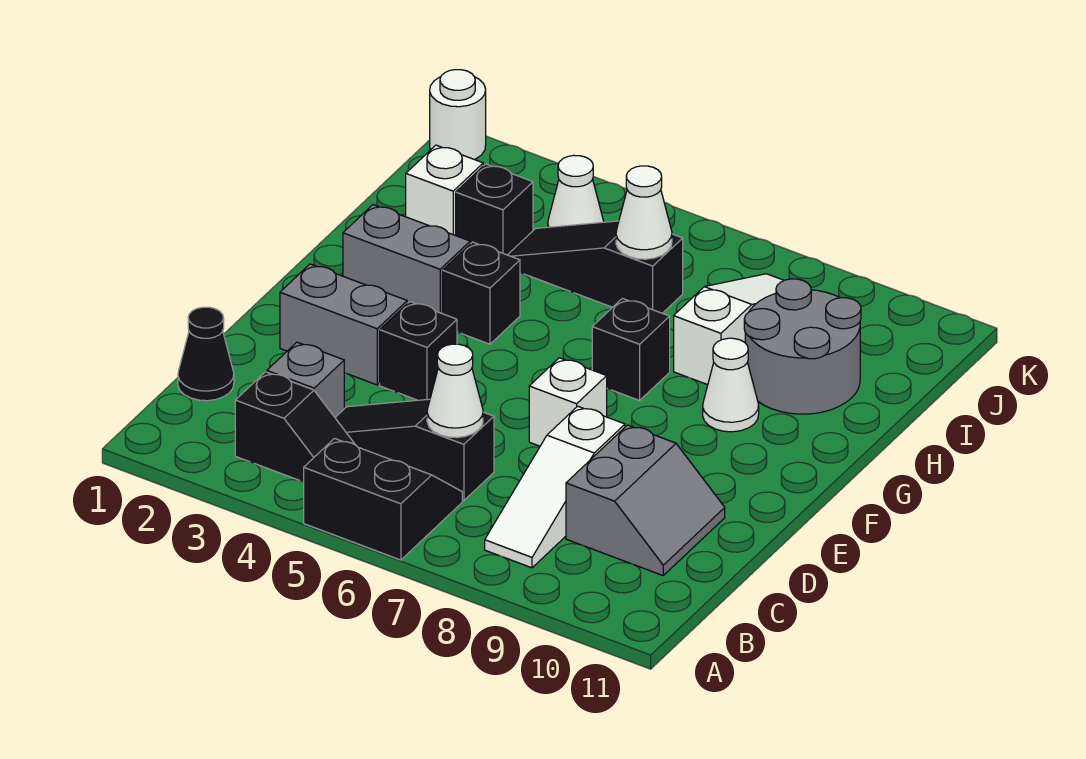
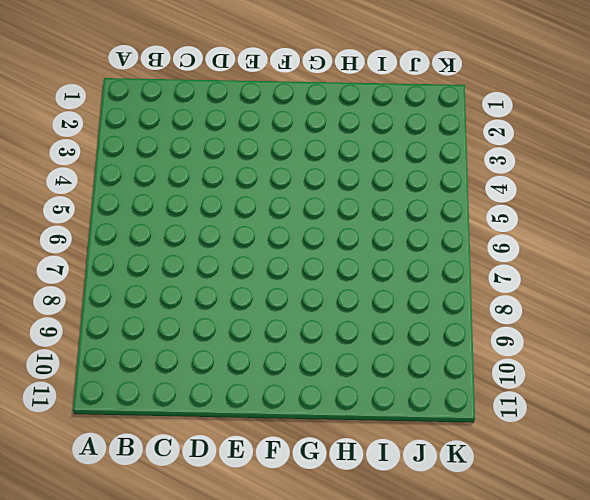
none -> black 2x2 slope [304,439,462,560]
none -> black 1x2 slope [235,372,355,482]
none -> white 1x3 slope [485,406,625,568]

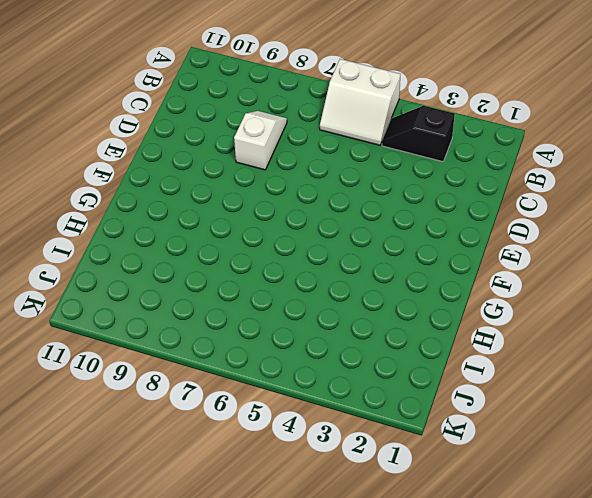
white 2x2 slope [320,59,400,145] -> black 2x2 slope [304,439,462,560]
white 1x2 slope [234,111,287,170] -> white 1x3 slope [485,406,625,568]
none -> black 1x1 cone [178,307,234,401]
none -> grey 1x1 brick [267,342,344,417]
none -> black 1x3 slope [335,399,494,501]

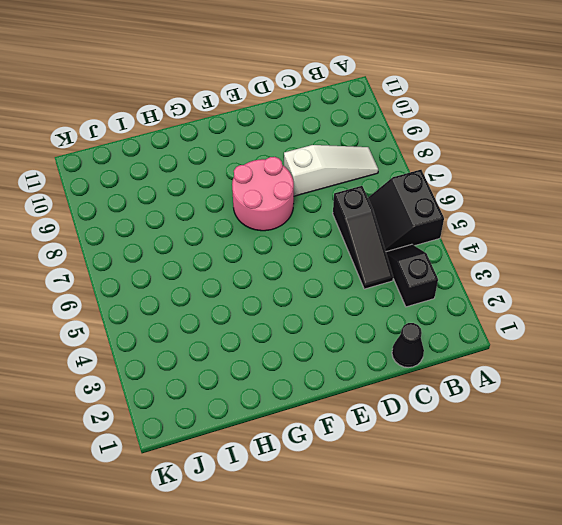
pink 2x2 round brick [232,157,294,231] -> white 1x1 brick [529,358,607,446]
none -> grey 1x1 brick [267,342,344,417]
none -> grey 2x2 slope [566,425,725,575]
none -> grey 1x2 brick [280,264,407,385]

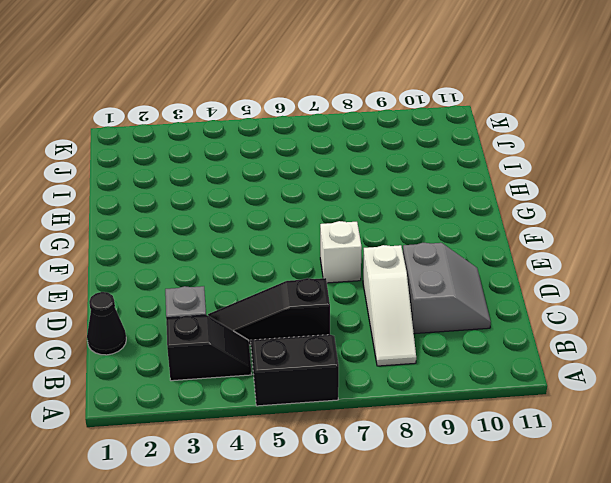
none -> grey 1x2 brick [280,264,407,385]
none -> black 1x1 brick [380,302,457,400]
none -> grey 1x2 brick [343,205,470,314]

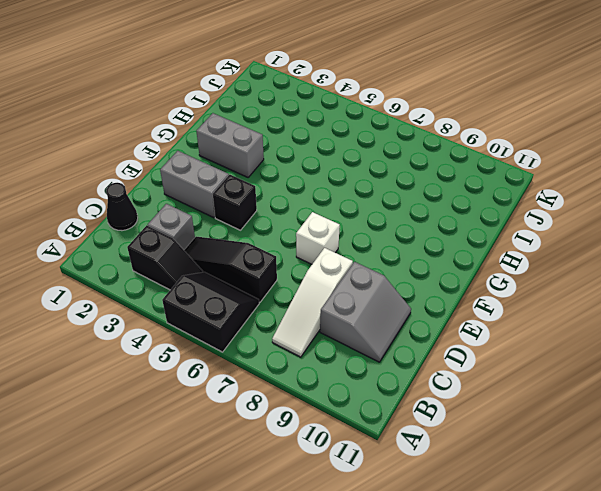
none -> black 1x1 brick [443,242,520,344]
none -> black 1x1 brick [592,298,670,401]
none -> white 1x1 cone [703,338,759,432]

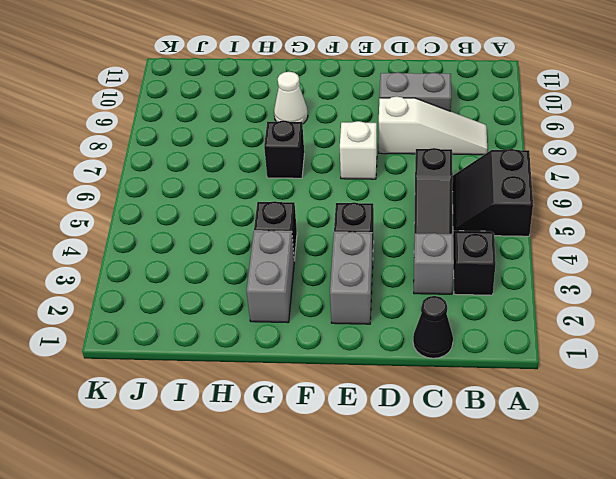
none -> white 1x3 slope [674,274,784,385]
none -> grey 2x2 round brick [744,279,861,414]
none -> white 1x1 brick [406,145,483,235]

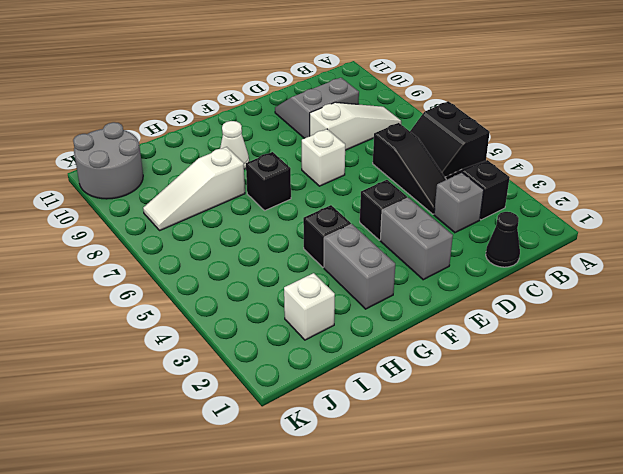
grey 2x2 round brick [73,122,143,199] -> grey 2x2 round brick moved to [744,279,861,414]
none -> black 1x1 brick [456,164,533,255]
none -> black 1x3 slope [508,221,683,313]
none -> white 1x1 cone [548,155,604,227]

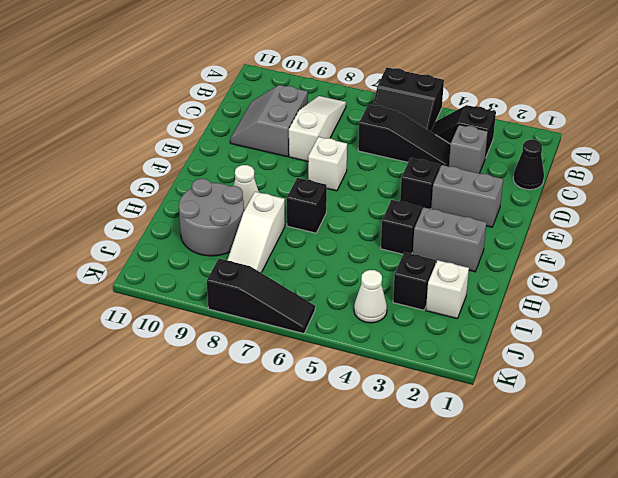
black 1x3 slope [207,259,315,334] -> black 1x3 slope moved to [508,221,683,313]
none -> white 1x1 round brick [430,70,486,160]
none -> white 1x1 cone [427,344,483,438]
none -> white 1x1 cone [616,166,672,259]

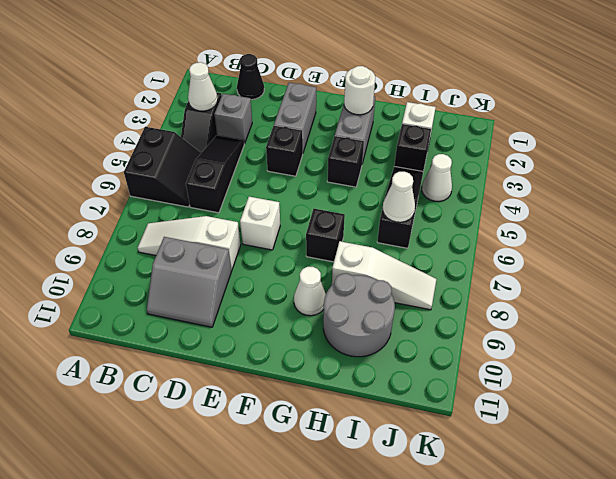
white 1x1 cone [188,62,218,111] -> white 1x1 cone moved to [427,344,483,438]
white 1x1 round brick [344,66,375,115] -> white 1x1 round brick moved to [430,70,486,160]

